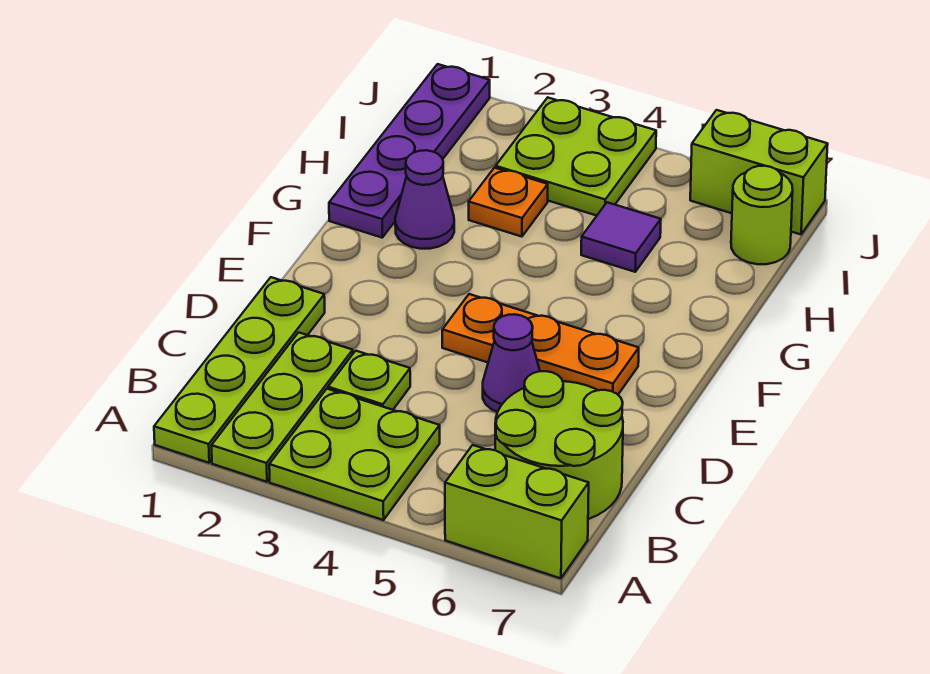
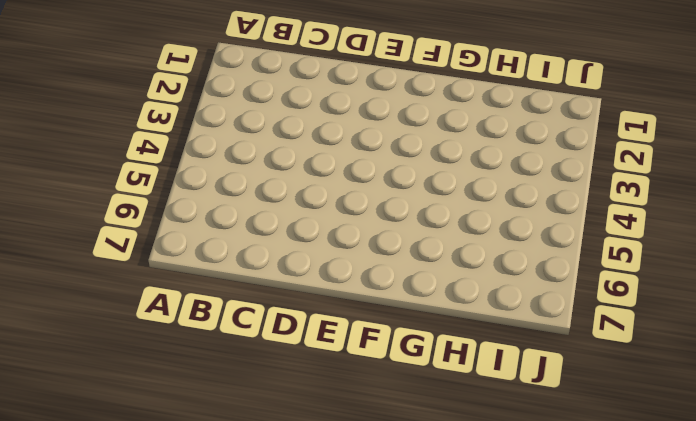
none -> lime 1x4 plate [154,277,325,463]
none -> lime 1x3 plate [212,332,353,482]
none -> lime 2x2 plate [269,389,440,520]

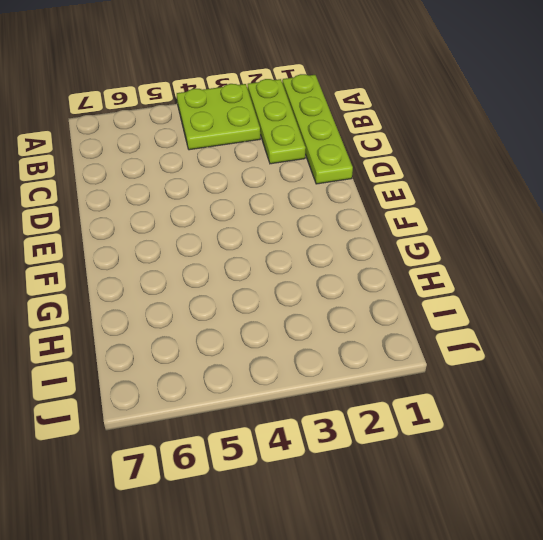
none -> lime 1x2 brick [445,445,589,578]
none -> lime 2x2 round brick [495,371,623,519]
none -> lime 1x1 plate [328,351,410,410]

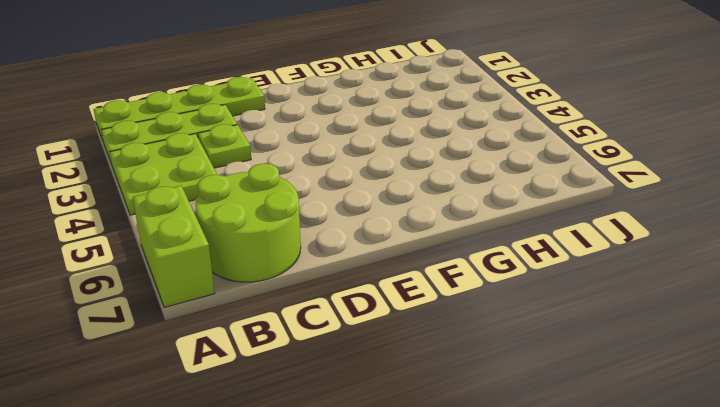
none -> purple 1x1 cone [483,314,540,412]
none -> orange 1x3 plate [442,294,639,394]
none -> purple 1x4 plate [329,64,490,238]

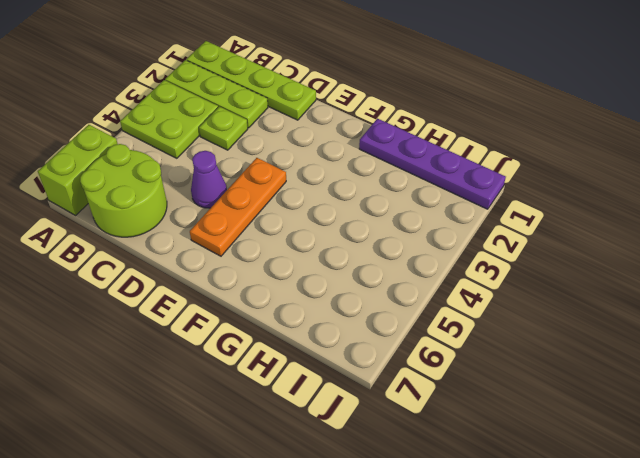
none -> purple 1x1 cone [395,150,454,249]
none -> orange 1x1 plate [469,168,548,237]
none -> purple 1x1 tile [581,202,661,272]

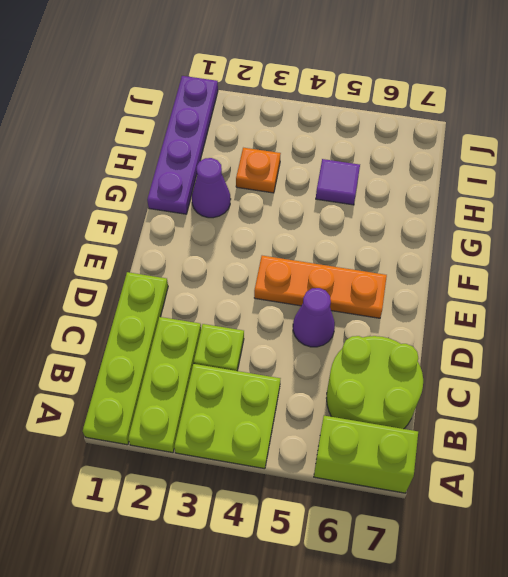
none -> lime 2x2 plate [496,98,656,216]
none -> lime 1x1 round brick [731,166,793,264]
none -> lime 1x2 brick [690,110,828,234]

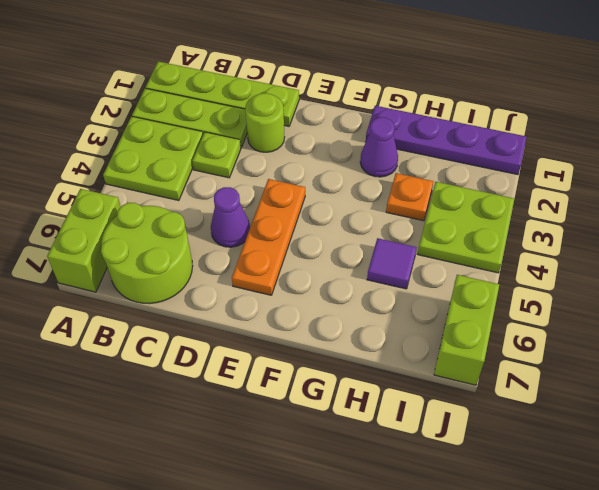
lime 1x1 round brick [245,93,284,152] -> lime 1x1 round brick moved to [731,166,793,264]

